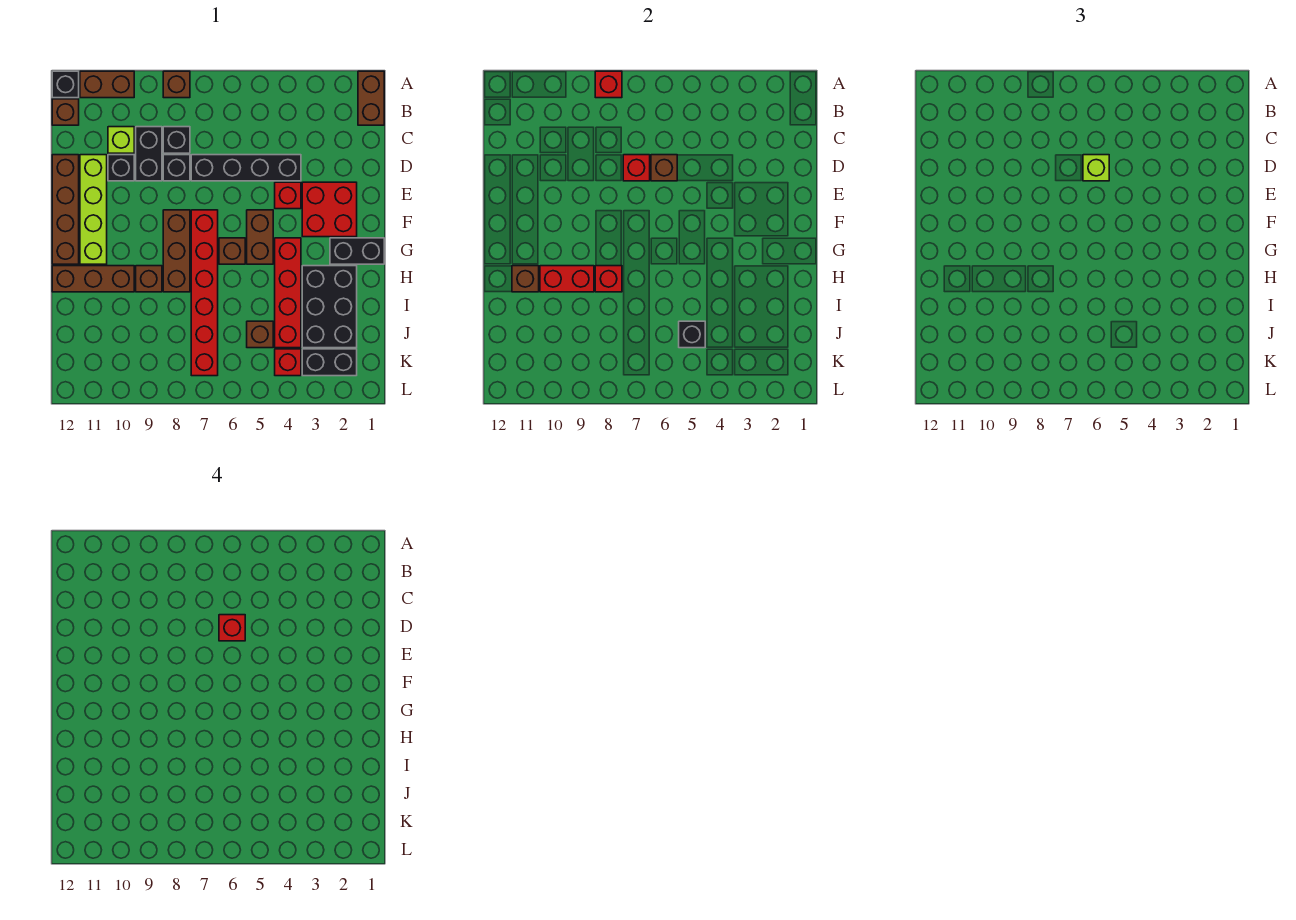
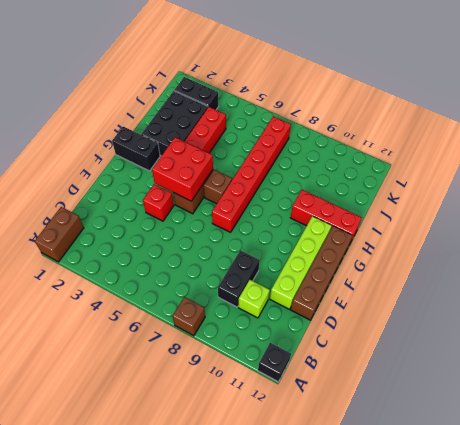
red 2x2 brick [152,137,213,201] -> red 2x2 brick moved to [302,182,357,237]
red 1x3 brick [290,190,362,245] -> brown 1x3 brick [52,266,134,292]
none -> brown 1x2 brick [80,71,134,98]
none -> brown 1x1 brick [52,99,79,125]
none -> black 1x1 brick [163,127,190,153]
none -> black 1x4 brick [191,155,301,181]

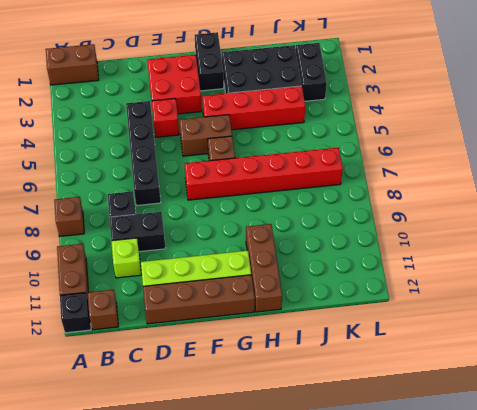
none -> black 1x1 brick [163,155,190,181]
none -> black 1x1 brick [108,155,134,181]
none -> brown 1x3 brick [163,210,190,292]
none -> brown 1x1 brick [136,266,162,292]

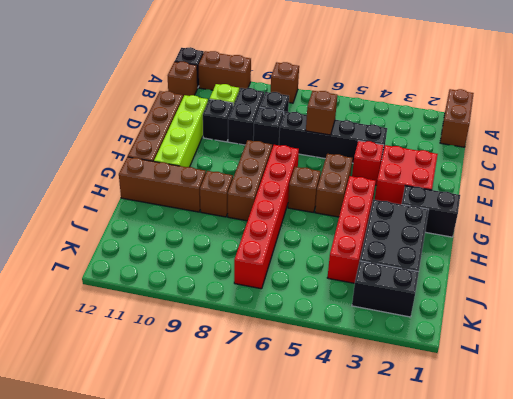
none -> brown 1x1 brick [247,321,273,348]
none -> red 1x1 brick [275,349,301,376]
none -> red 1x1 brick [595,71,622,98]
none -> red 1x1 brick [623,155,650,181]

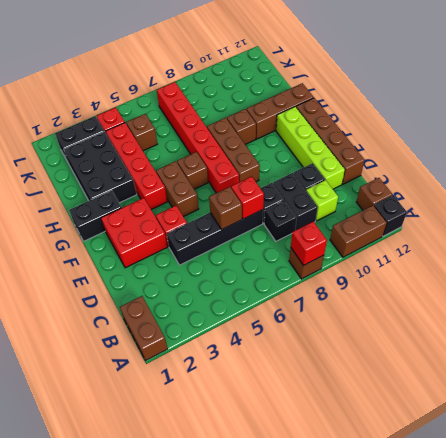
none -> red 1x1 brick [595,266,622,292]
none -> red 1x2 brick [540,266,594,292]
none -> brown 1x1 brick [512,266,539,292]
none -> black 1x1 brick [679,321,705,348]

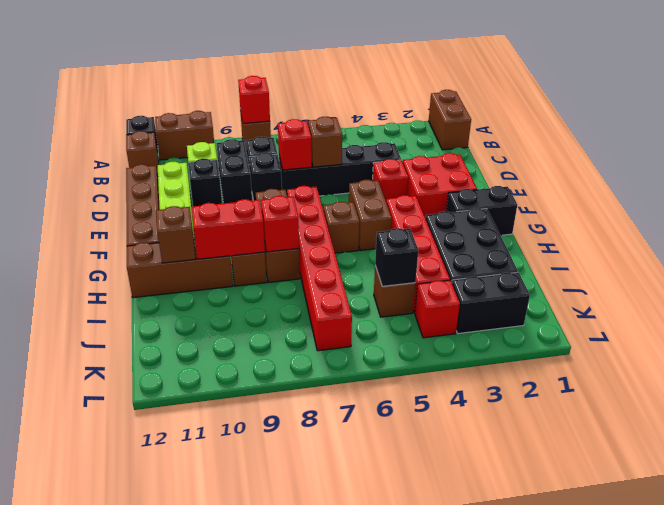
none -> lime 1x1 brick [1083,155,1109,181]
none -> red 1x1 brick [219,615,245,641]

